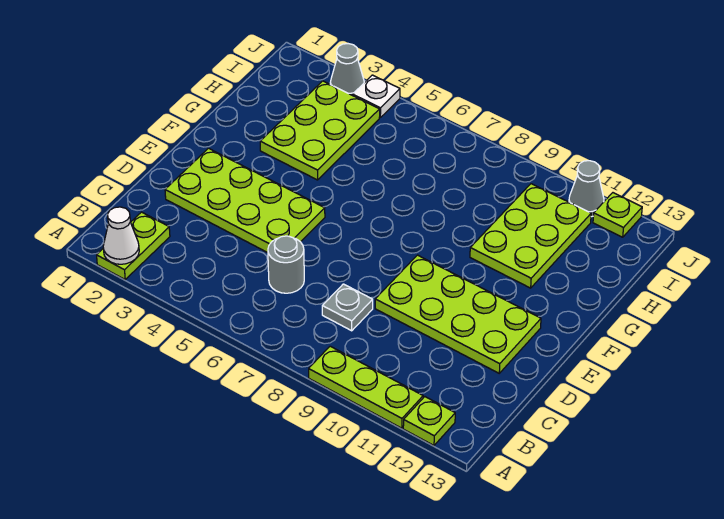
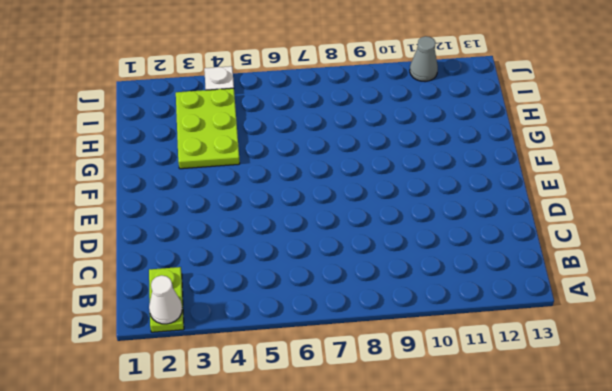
none -> lime 1x3 plate [309,346,423,428]
none -> lime 1x1 plate [403,397,455,445]
none -> grey 1x1 round brick [268,236,304,293]

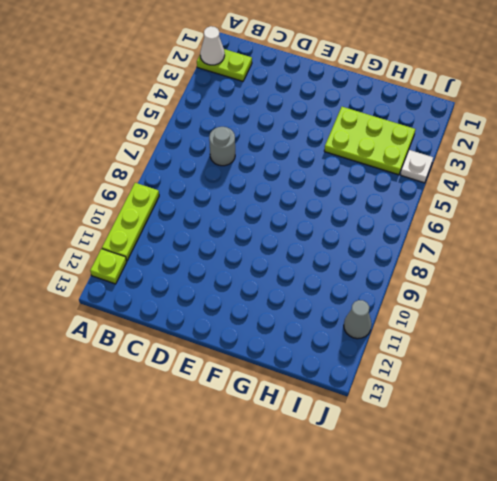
none -> grey 1x1 plate [322,284,373,331]
none -> lime 2x4 plate [165,148,325,253]
none -> lime 2x4 plate [375,255,541,373]

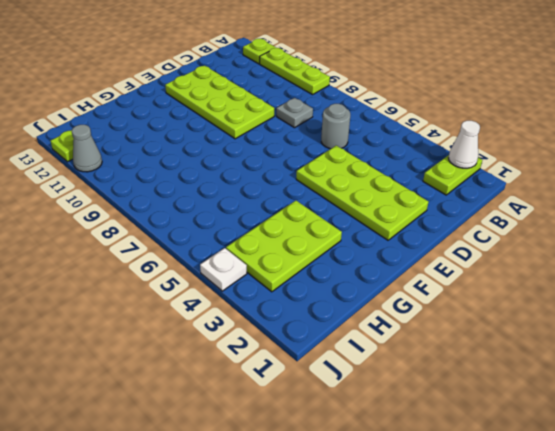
none -> lime 2x3 plate [470,184,591,288]
none -> grey 1x1 cone [330,44,364,95]

